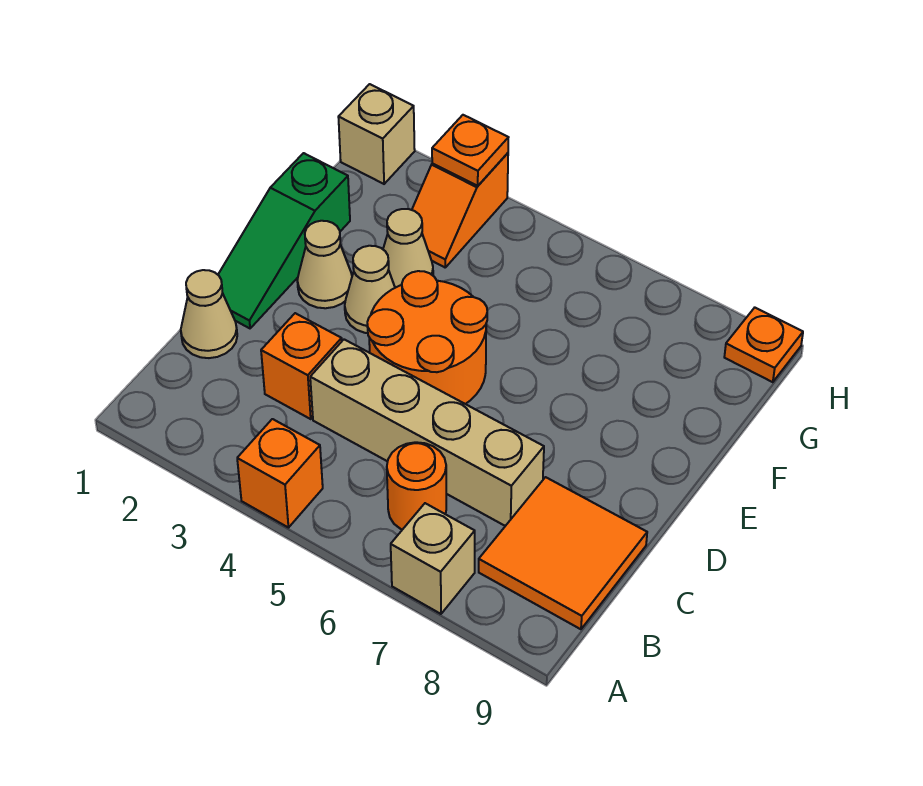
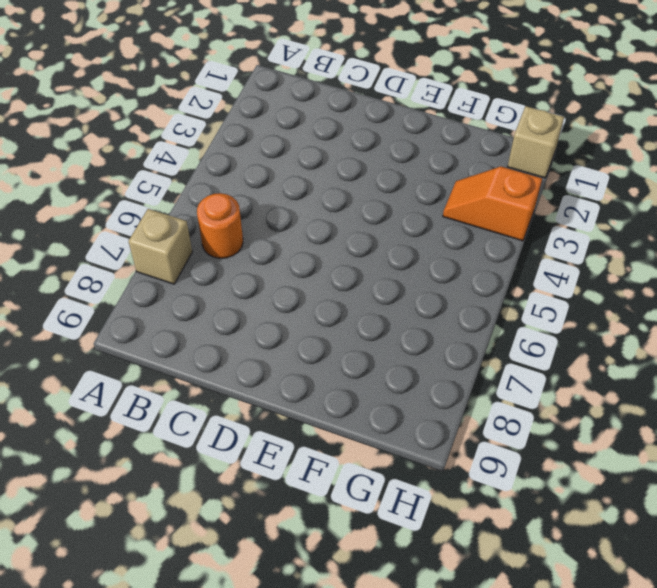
none -> orange 1x1 brick [237,419,323,528]
none -> orange 2x2 tile [479,477,647,629]
none -> tan 1x1 cone [181,270,237,358]

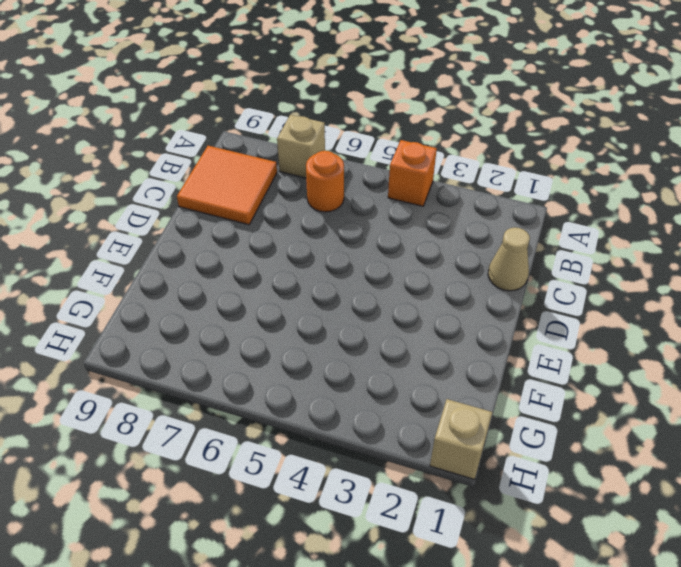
none -> orange 1x1 brick [261,313,342,419]
none -> tan 1x4 brick [310,339,544,526]
none -> green 1x3 slope [218,153,350,328]

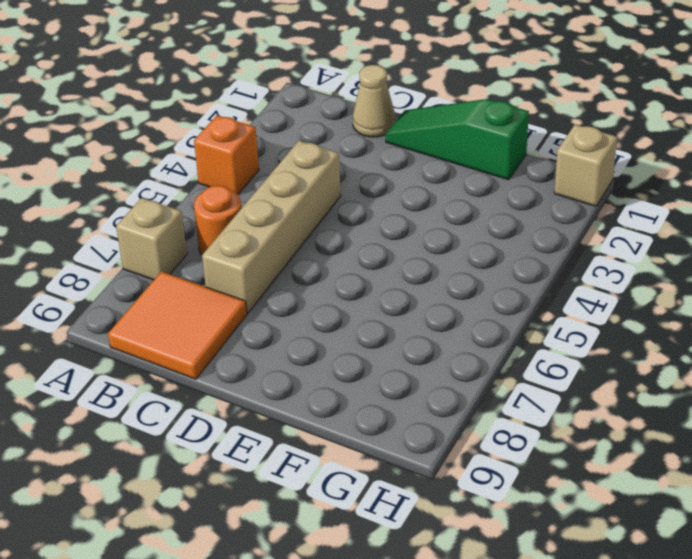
none -> orange 1x1 brick [261,313,342,419]
none -> orange 2x2 round brick [367,271,487,404]
none -> tan 1x1 cone [297,221,352,308]

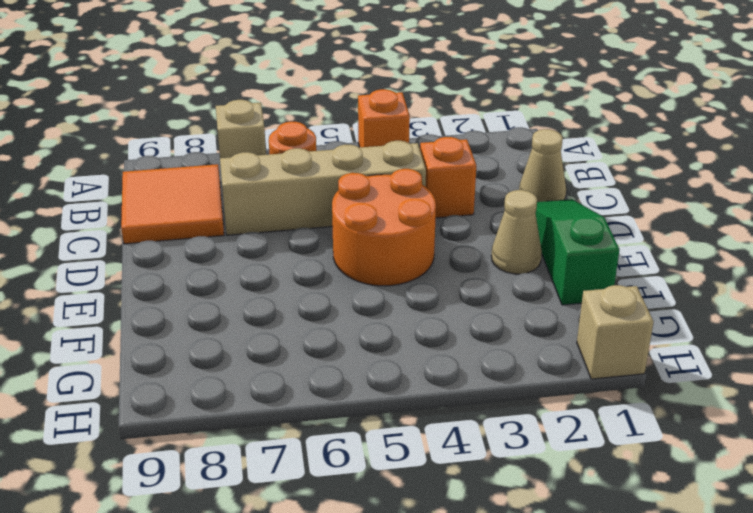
none -> tan 1x1 cone [345,246,395,333]
none -> tan 1x1 cone [383,209,433,288]
none -> orange 1x2 slope [412,153,508,267]

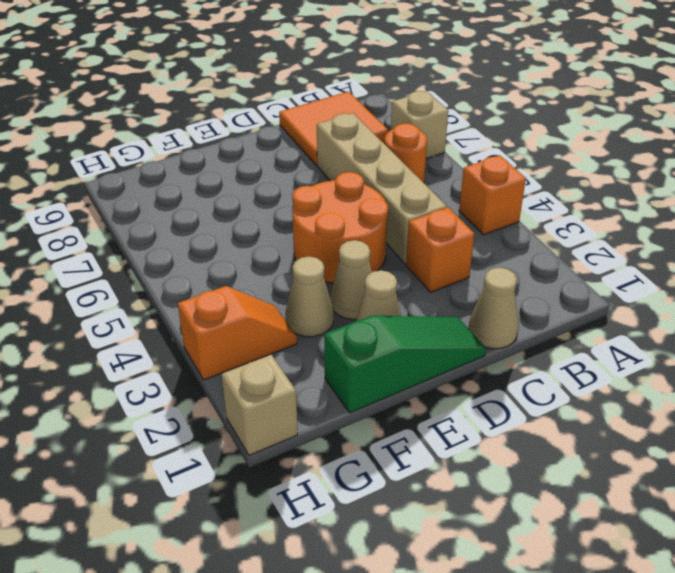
none -> orange 1x1 plate [724,308,803,382]
none -> orange 1x1 plate [432,115,509,186]

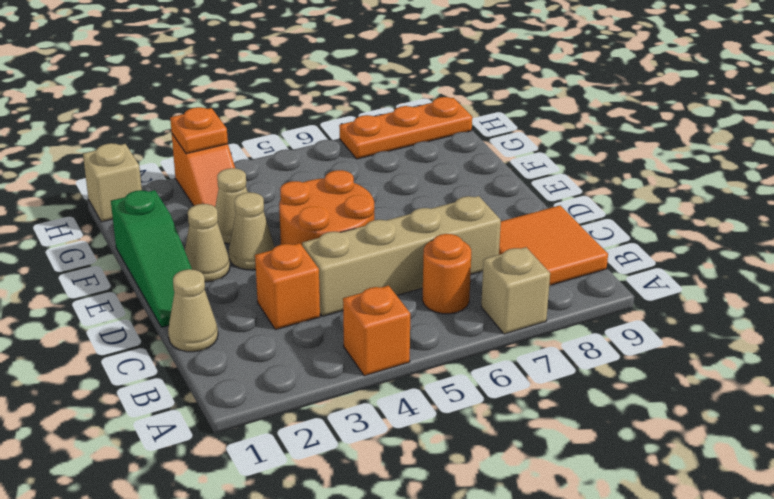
orange 1x3 plate [339,97,472,159] -> orange 1x1 plate [724,308,803,382]

